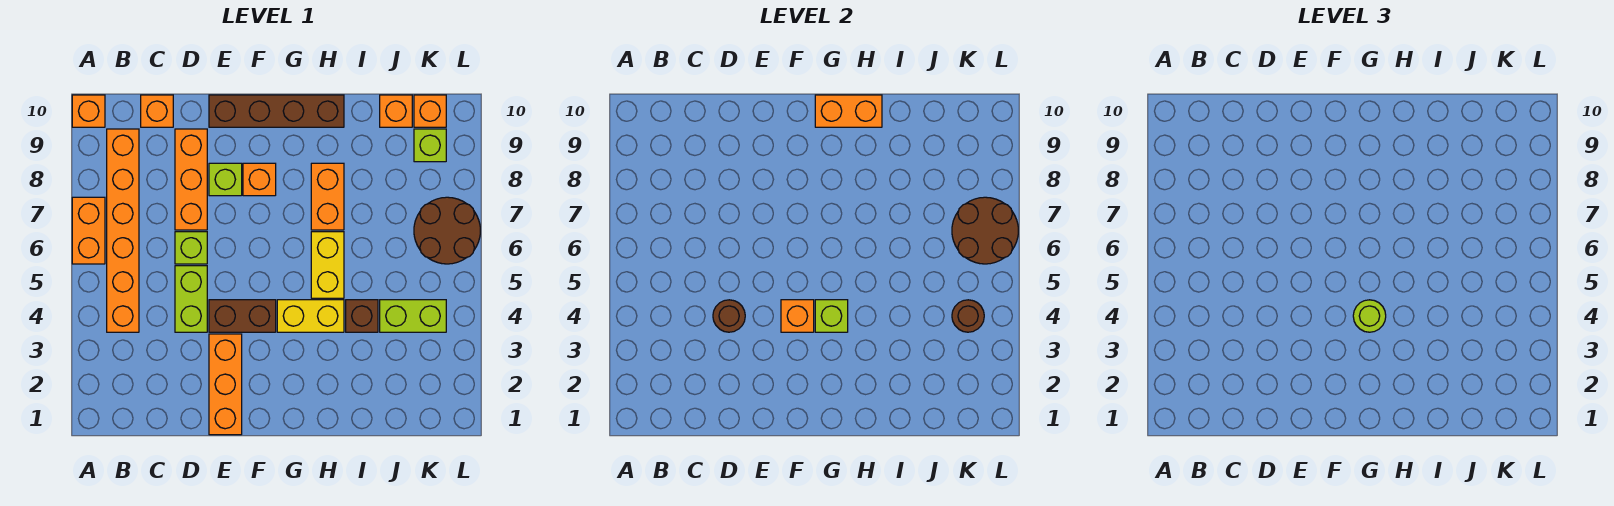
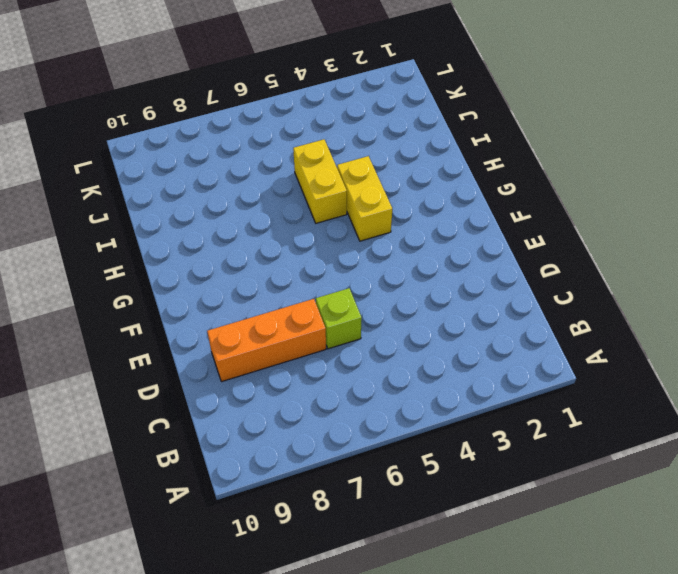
yellow 1x2 brick [293,139,347,223] -> yellow 1x2 brick turned to [311,232,344,298]
none -> orange 1x2 brick [72,197,105,264]
none -> orange 1x1 brick [72,95,105,127]
none -> orange 1x6 brick [107,129,139,332]

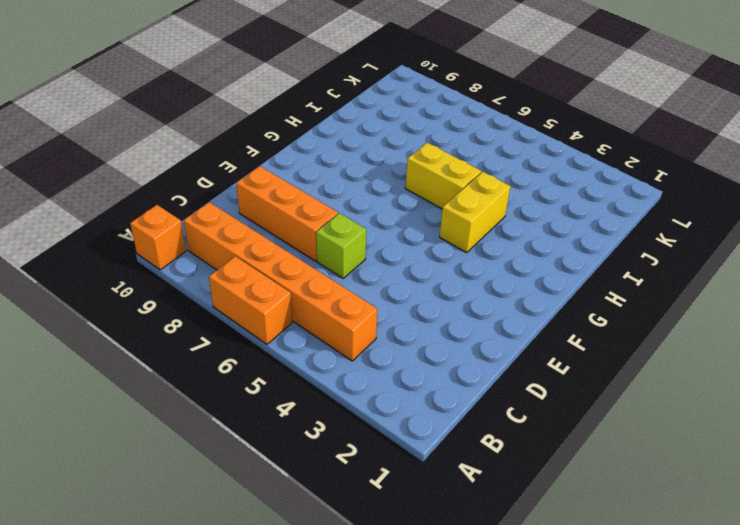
none -> orange 1x1 brick [141,95,173,127]
none -> lime 1x2 brick [175,266,207,332]
none -> orange 1x3 brick [209,334,242,435]

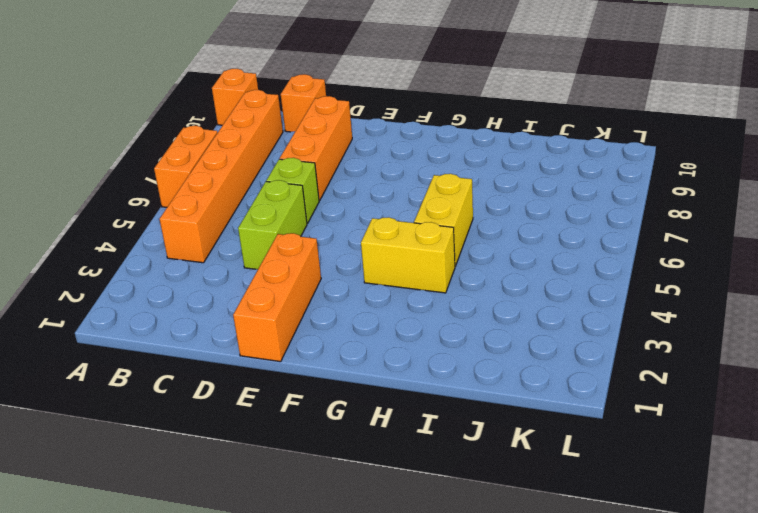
none -> brown 1x2 brick [209,300,276,332]
none -> lime 1x1 brick [209,163,242,196]
none -> brown 1x4 brick [209,95,344,127]

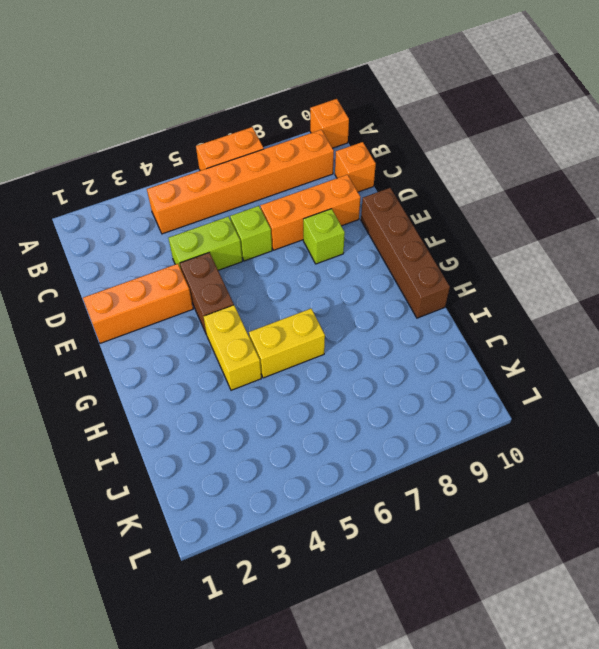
none -> orange 1x1 brick [243,163,276,196]
none -> orange 1x2 brick [311,163,344,230]
none -> brown 1x1 brick [346,300,378,332]

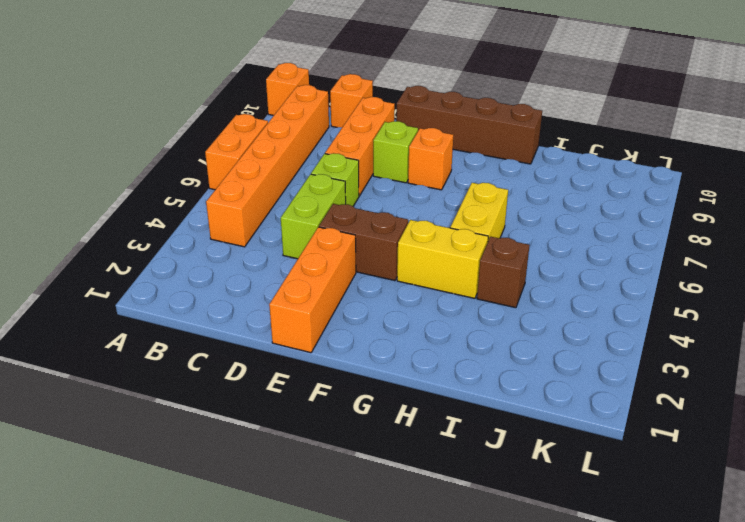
none -> orange 1x2 brick [311,163,344,230]
none -> lime 1x2 brick [380,300,446,332]
none -> orange 1x1 brick [380,95,412,127]

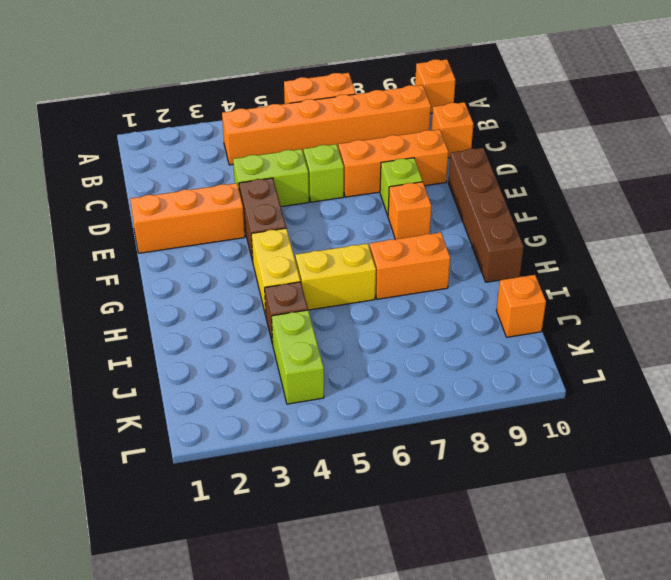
none -> brown 2x2 round brick [414,197,480,264]
none -> lime 1x1 brick [414,129,446,162]
none -> orange 1x1 brick [414,95,446,127]

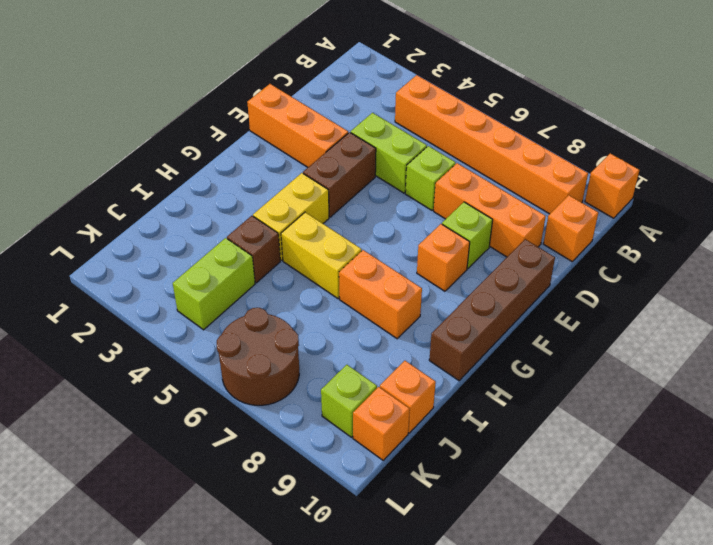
none -> orange 1x2 brick [72,197,105,264]
none -> brown 1x1 round brick [713,300,745,332]
none -> orange 1x1 brick [781,300,814,332]

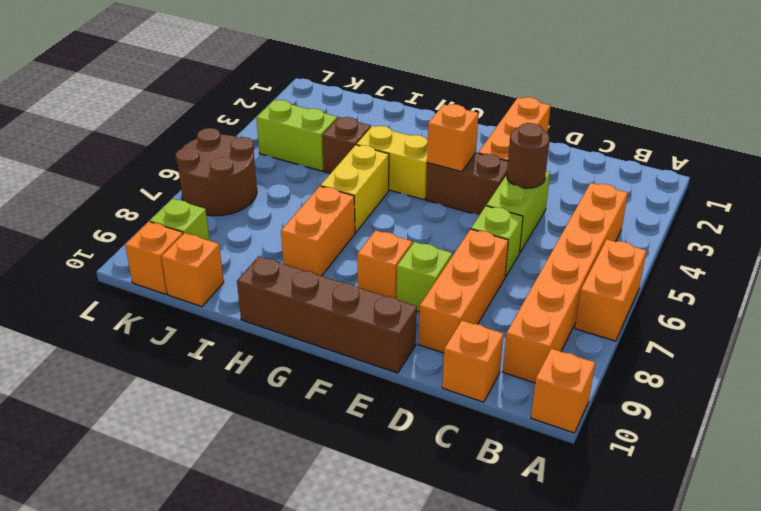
none -> lime 1x1 brick [815,300,848,332]
none -> orange 1x2 brick [815,95,882,127]
none -> brown 1x1 round brick [952,300,984,332]

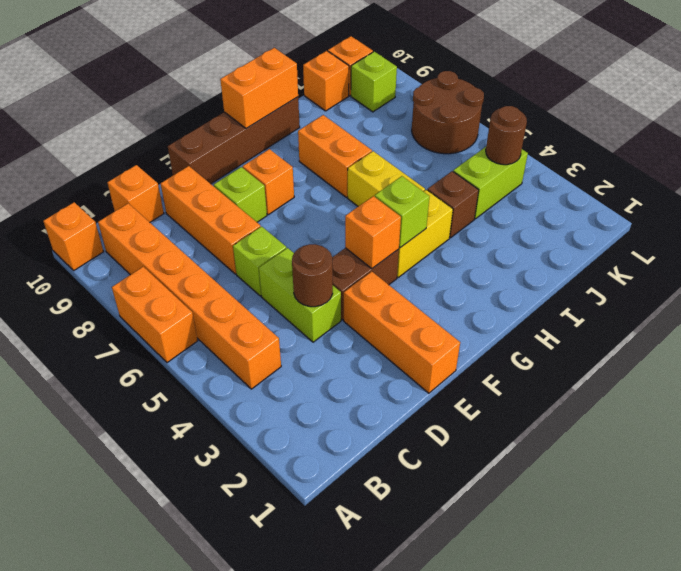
none -> brown 2x2 round brick [952,197,1018,264]
none -> lime 1x1 round brick [1353,300,1386,332]

